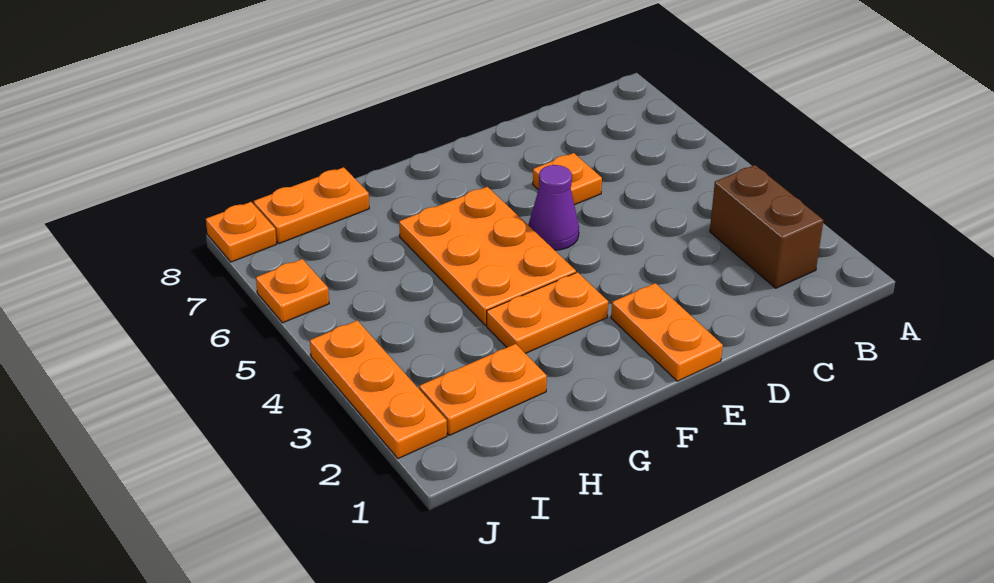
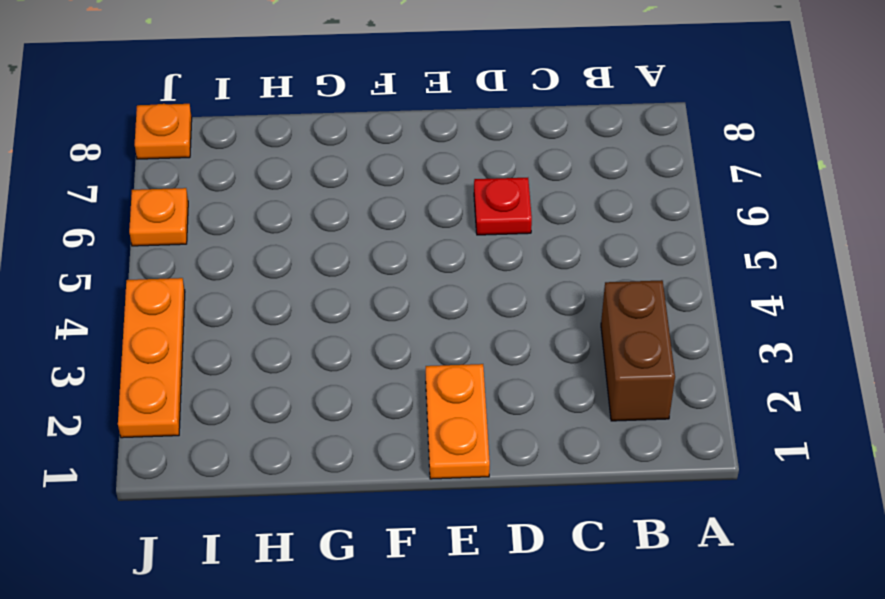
red 1x1 plate [474,178,532,235] -> orange 1x1 plate [533,153,602,205]
none -> purple 1x1 cone [528,165,579,250]
none -> orange 1x2 plate [487,272,608,354]

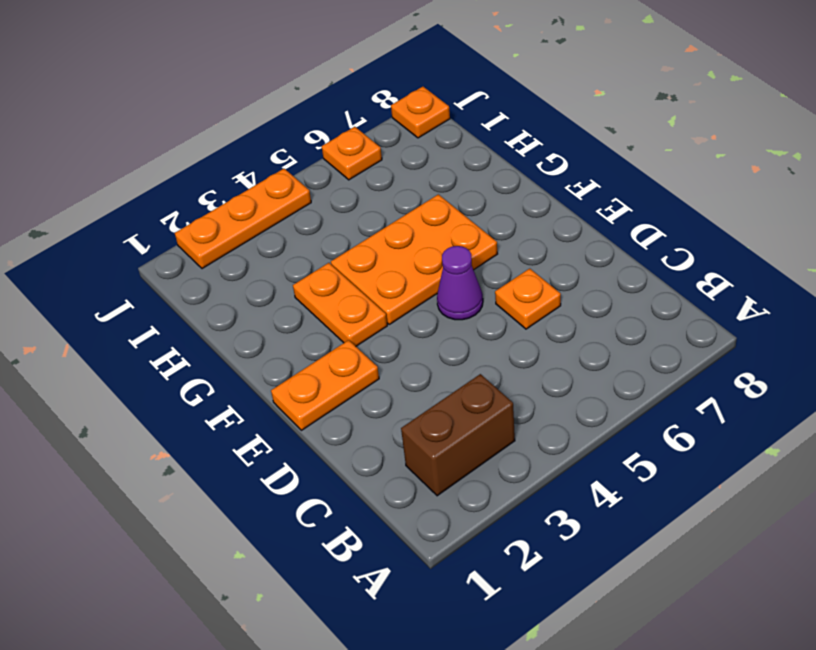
none -> orange 1x2 plate [419,344,547,435]
none -> orange 1x2 plate [254,167,369,244]

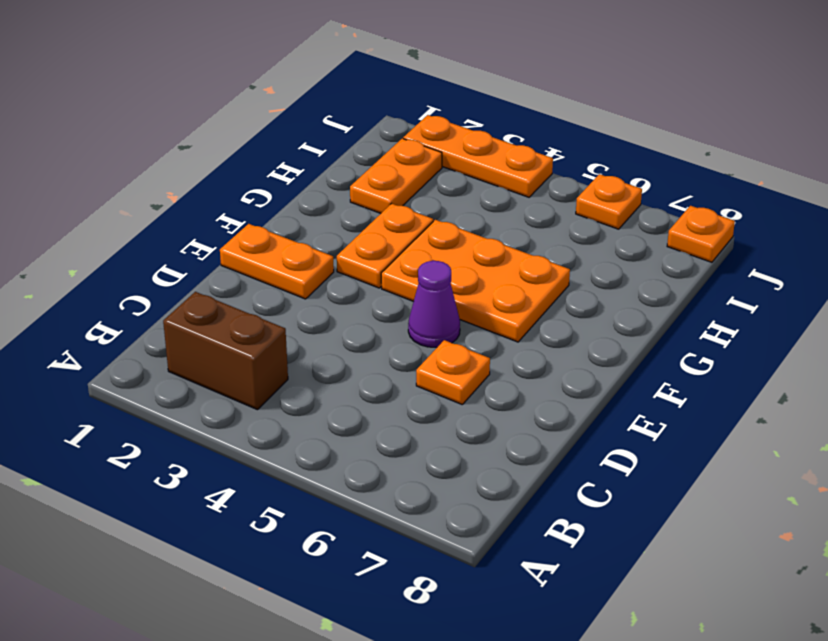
none -> orange 1x2 plate [254,167,369,244]

